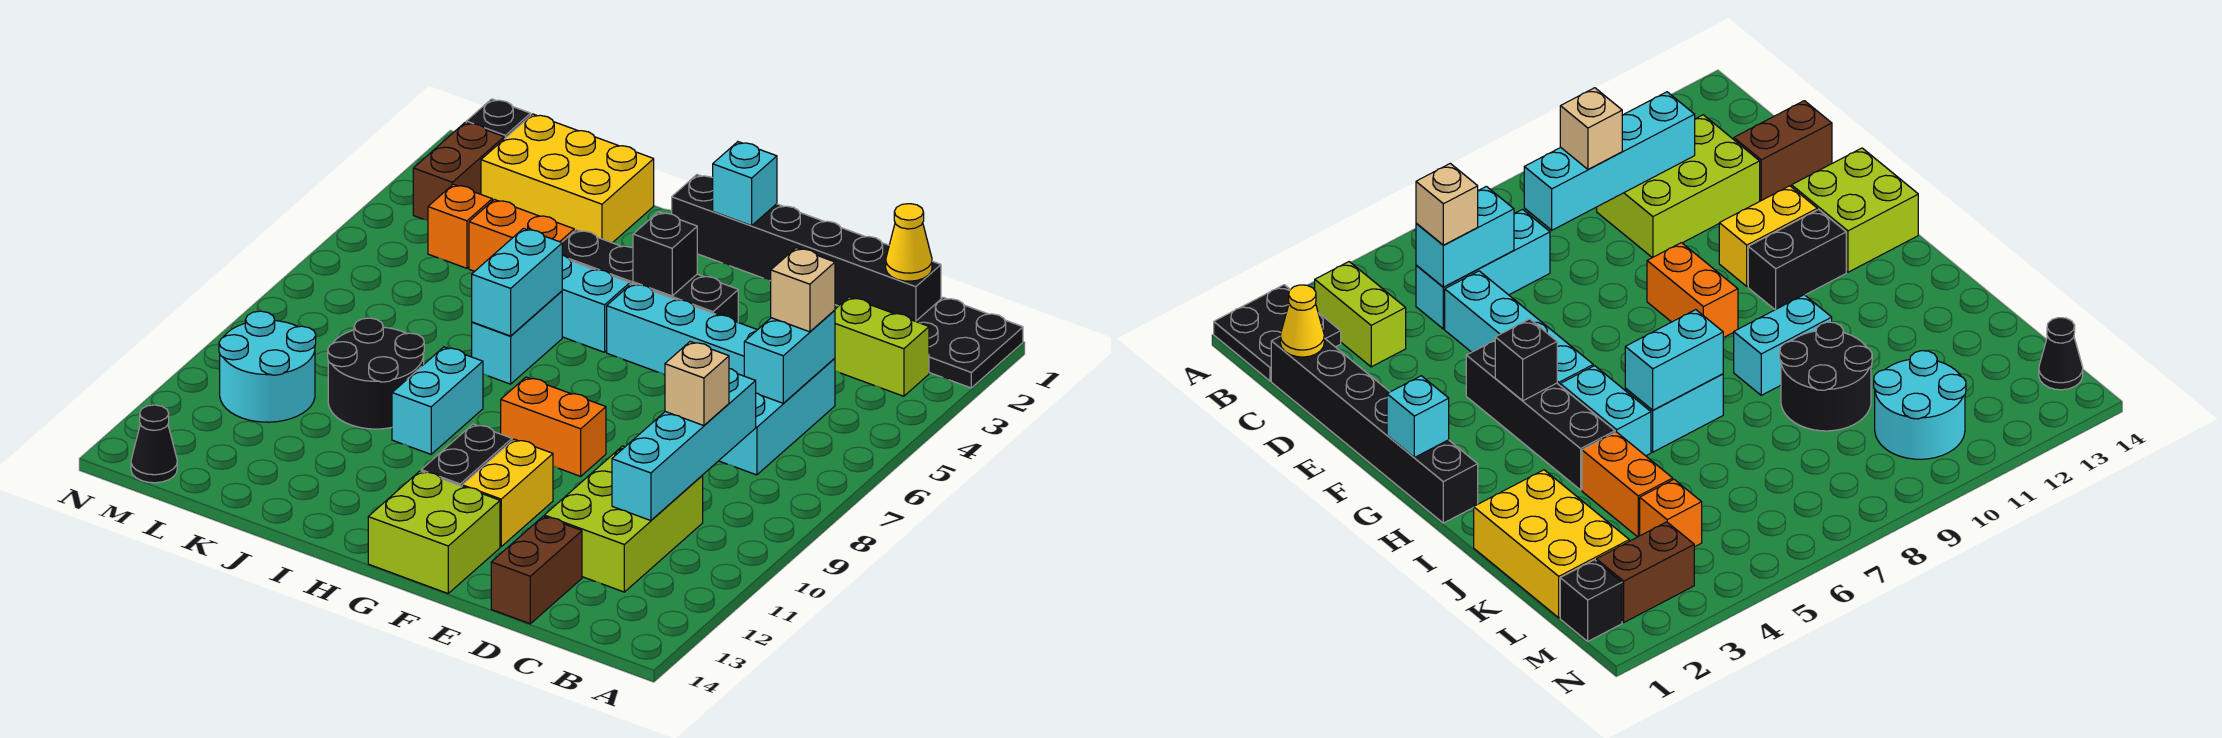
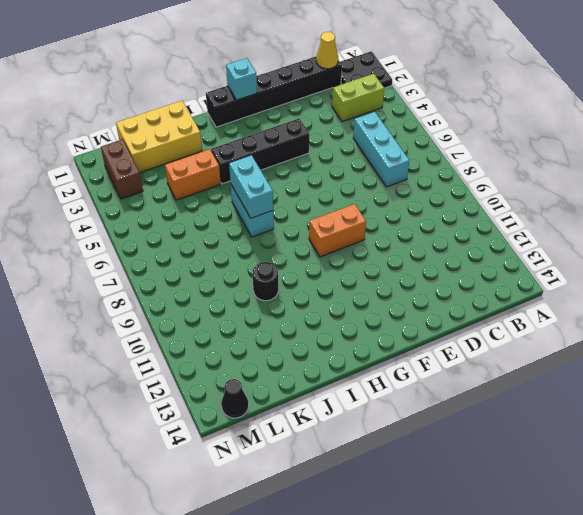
black 1x1 round brick [253,262,278,301] -> black 2x2 round brick [328,318,424,429]
none -> lime 2x3 brick [544,446,703,592]
none -> cyan 1x4 brick [607,284,757,376]
none -> brown 1x2 brick [491,516,582,624]
none -> yellow 1x2 brick [462,439,553,547]

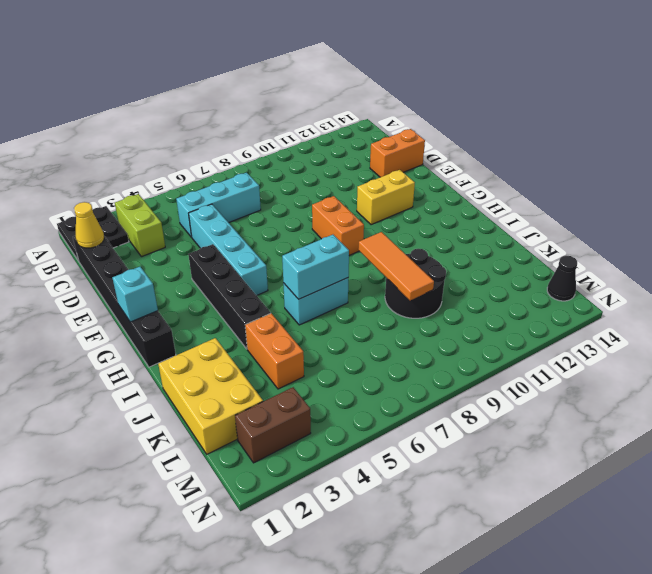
orange 1x2 brick [370,129,425,177] -> brown 1x2 brick [491,516,582,624]
orange 1x3 tile [358,232,434,300] -> none
none -> lime 2x3 brick [544,446,703,592]
none -> lime 2x2 brick [368,471,500,593]
none -> black 1x2 brick [421,424,512,486]
none -> cyan 1x2 brick [562,255,630,352]

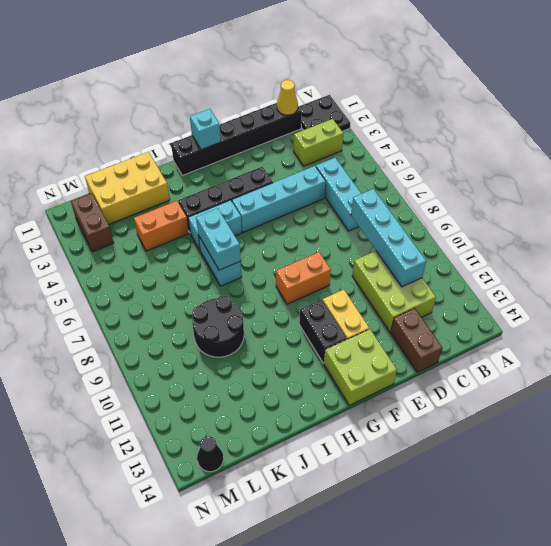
none -> cyan 1x2 brick [392,347,483,454]
none -> orange 1x1 brick [428,184,492,268]
none -> cyan 2x2 round brick [219,311,316,422]
none -> black 1x1 brick [466,99,531,139]

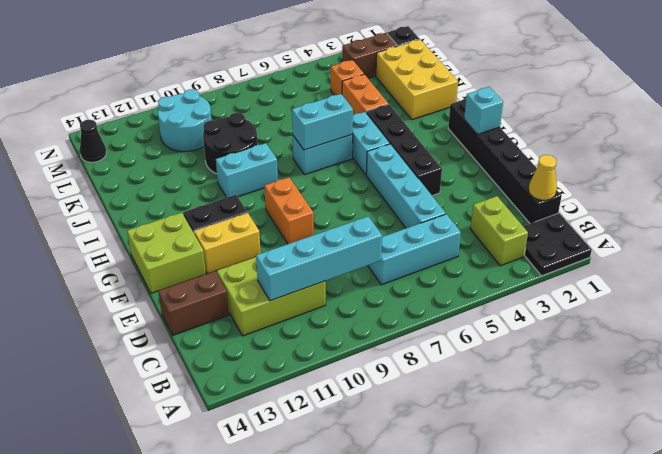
none -> cyan 1x2 brick [744,310,835,403]
none -> black 1x1 brick [633,212,697,296]
none -> tan 1x1 brick [771,248,835,332]
none -> tan 1x1 brick [665,342,729,426]

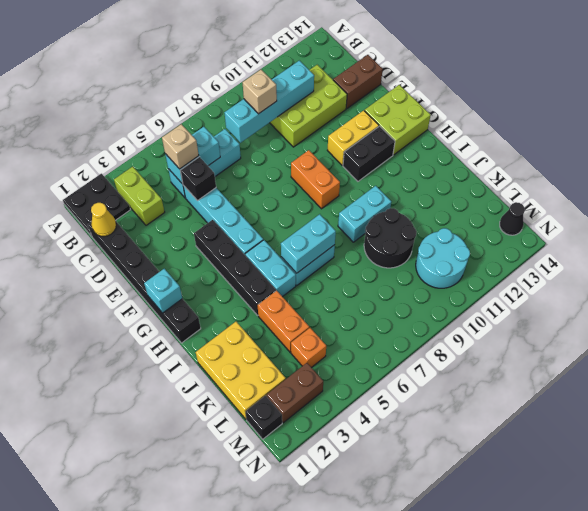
black 1x1 brick [180,157,216,201] -> black 1x1 brick moved to [633,212,697,296]

